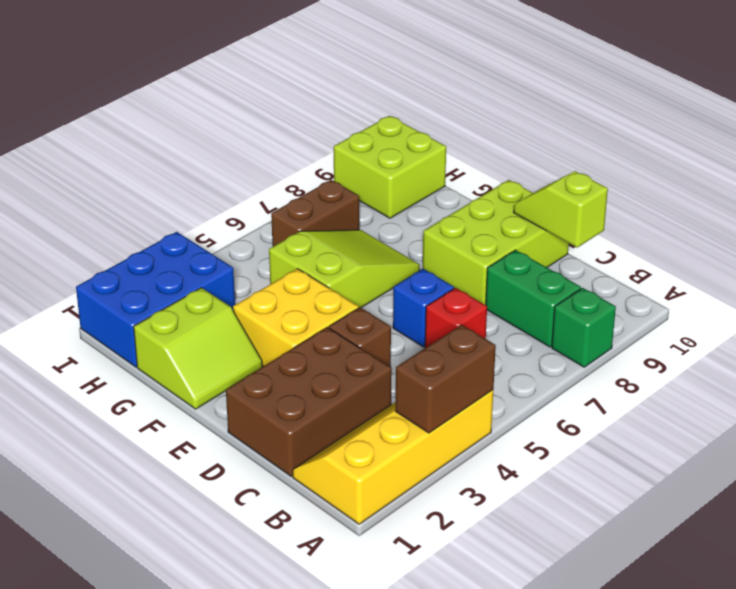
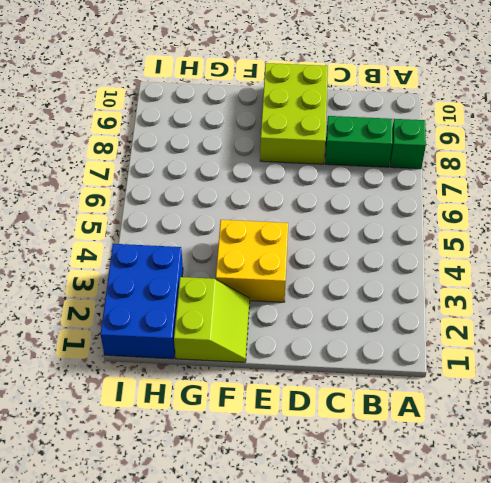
none -> yellow 2x4 slope [293,390,493,524]
none -> brown 2x3 brick [226,327,392,476]
none -> red 1x1 brick [425,288,487,348]

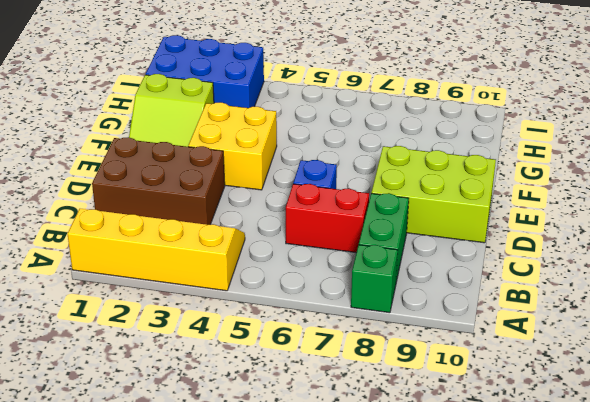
red 1x2 brick [286,184,369,253] -> red 1x1 brick [425,288,487,348]
none -> brown 1x1 brick [329,307,391,367]
none -> lime 2x3 slope [269,230,420,308]
none -> brown 1x2 brick [271,180,359,246]

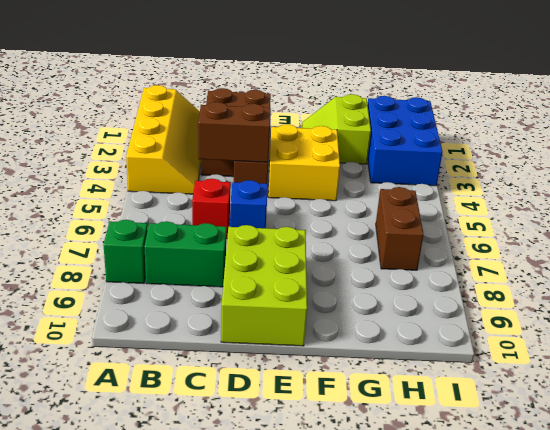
brown 1x2 brick [198,102,271,162] -> brown 1x2 brick turned to [395,325,496,433]
none -> lime 2x3 slope [269,230,420,308]
none -> lime 2x2 brick [334,116,446,218]
none -> lime 1x2 slope [513,171,608,247]

